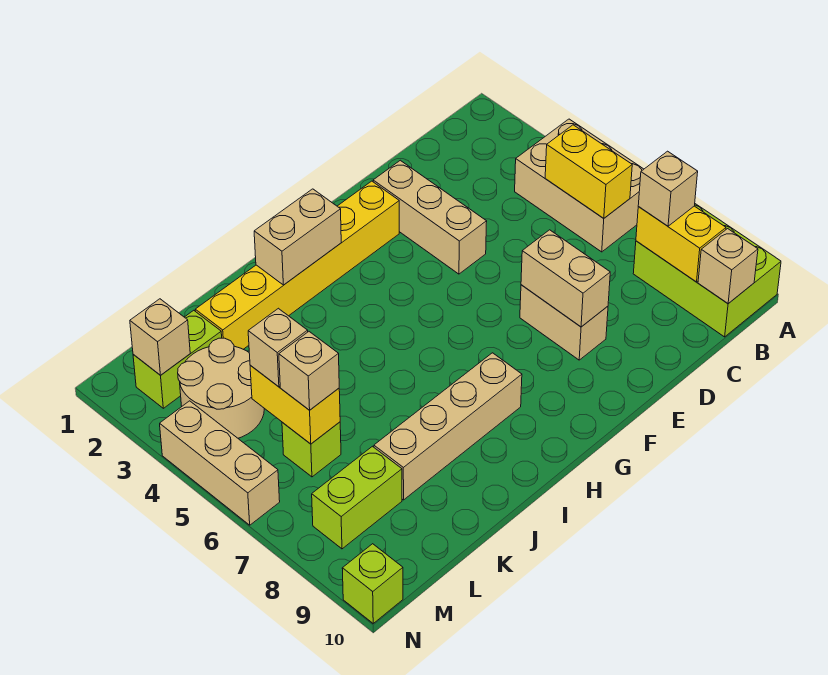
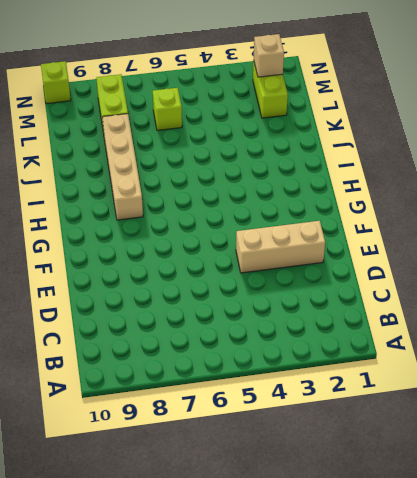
none -> tan 2x3 brick [515,119,644,252]
none -> lime 2x3 brick [633,204,781,337]
none -> tan 1x2 brick [520,285,608,360]

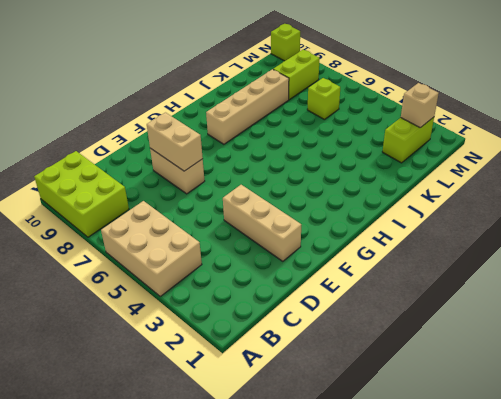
none -> yellow 1x6 brick [195,181,399,349]
none -> tan 2x2 round brick [178,338,264,438]
none -> tan 1x3 brick [160,401,280,525]

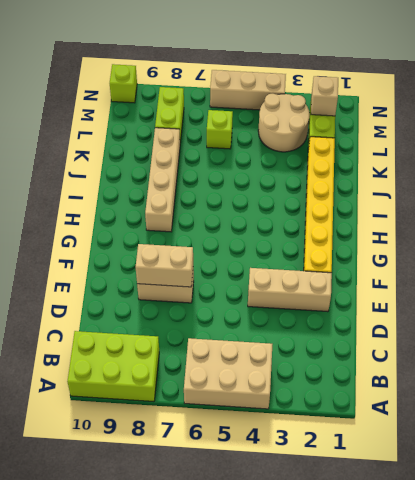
none -> yellow 1x2 brick [545,125,632,218]
none -> yellow 1x2 brick [636,206,726,282]
none -> tan 1x1 brick [698,229,758,304]

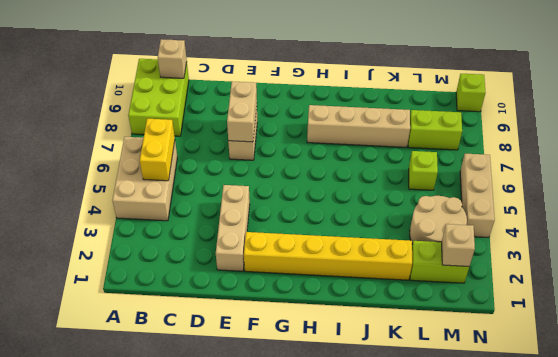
none -> yellow 1x2 brick [636,206,726,282]
none -> tan 1x2 brick [254,189,341,285]
none -> yellow 1x2 brick [250,365,340,444]

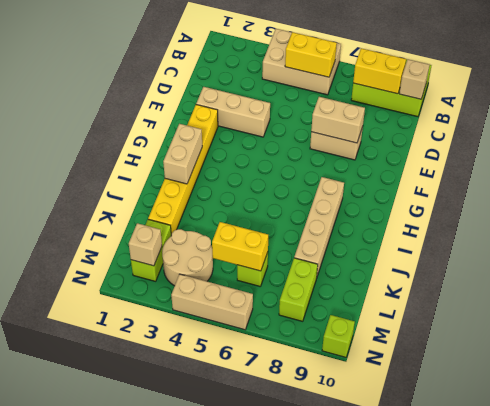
none -> tan 1x1 brick [638,151,698,226]
none -> tan 1x1 brick [248,308,308,387]
none -> tan 1x1 brick [279,332,339,410]

